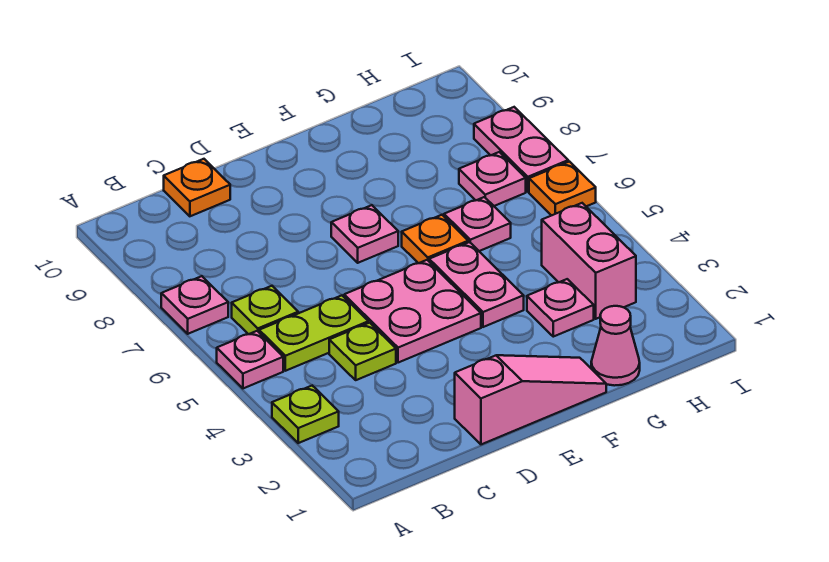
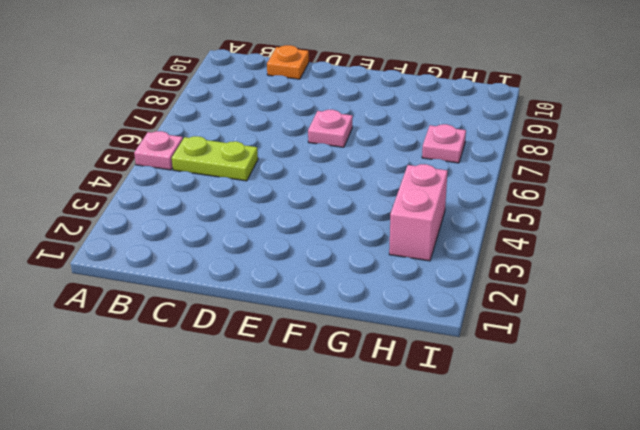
none -> lime 1x1 plate [272,386,339,443]
none -> pink 1x1 plate [161,276,228,334]
none -> lime 1x1 plate [232,286,298,334]

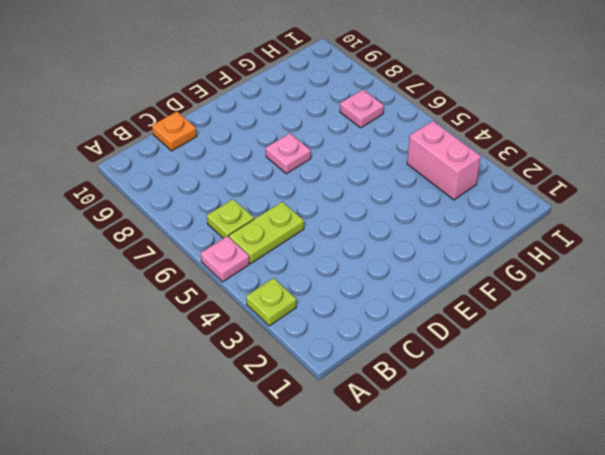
none -> pink 1x1 plate [161,276,228,334]
none -> lime 1x1 plate [329,323,396,380]
none -> pink 1x3 slope [455,355,606,444]

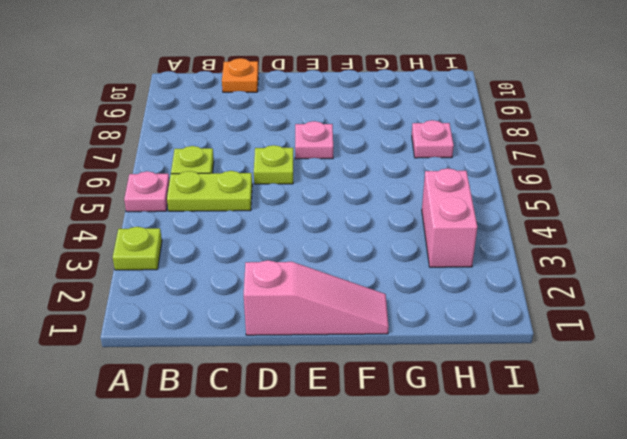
lime 1x1 plate [254,145,293,184] -> lime 1x1 plate moved to [329,323,396,380]
none -> pink 1x1 plate [161,276,228,334]
none -> pink 2x2 plate [344,260,481,363]
none -> pink 1x2 plate [429,242,524,327]

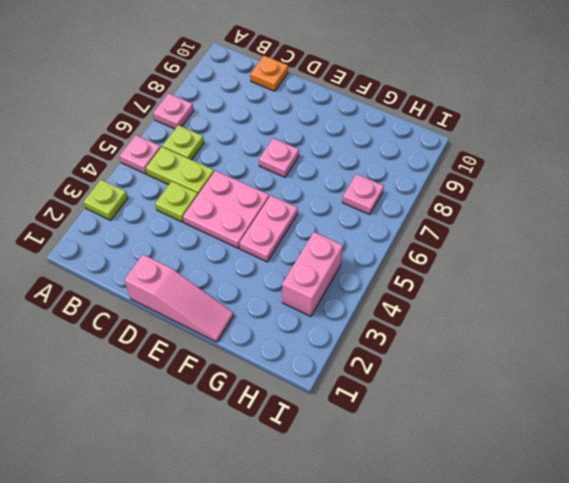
none -> orange 1x1 plate [402,215,468,263]
none -> pink 1x1 cone [591,306,640,386]
none -> pink 1x1 plate [527,279,594,337]

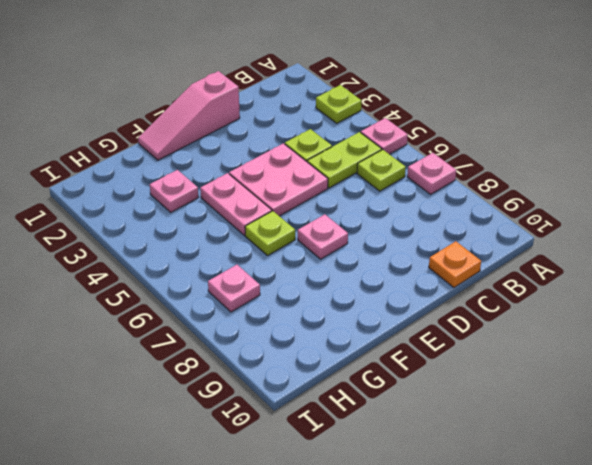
lime 1x1 plate [245,211,295,255] -> orange 1x1 plate [402,215,468,263]
none -> pink 1x1 cone [591,306,640,386]
none -> pink 1x1 plate [444,197,511,251]
none -> pink 1x2 brick [542,203,636,319]

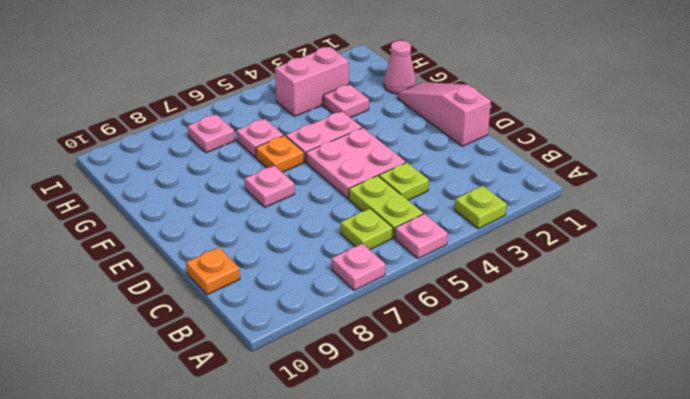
none -> orange 1x1 plate [529,162,596,216]
none -> pink 1x2 plate [474,107,568,192]

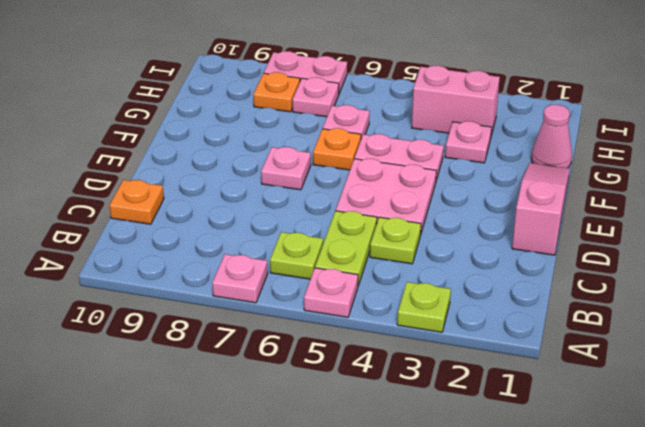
orange 1x1 plate [253,72,300,112] -> orange 1x1 plate moved to [529,162,596,216]

